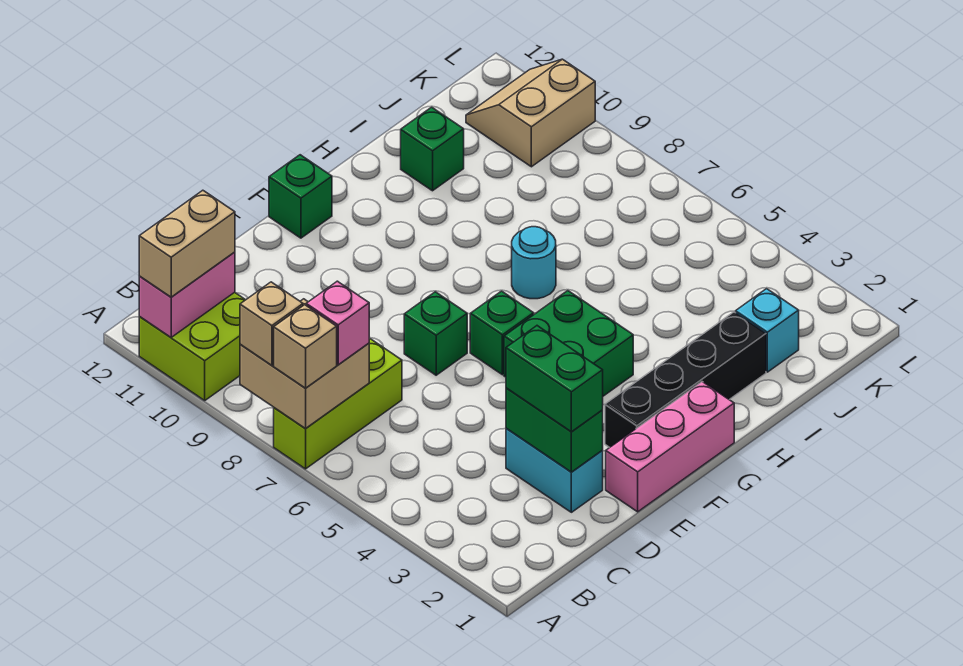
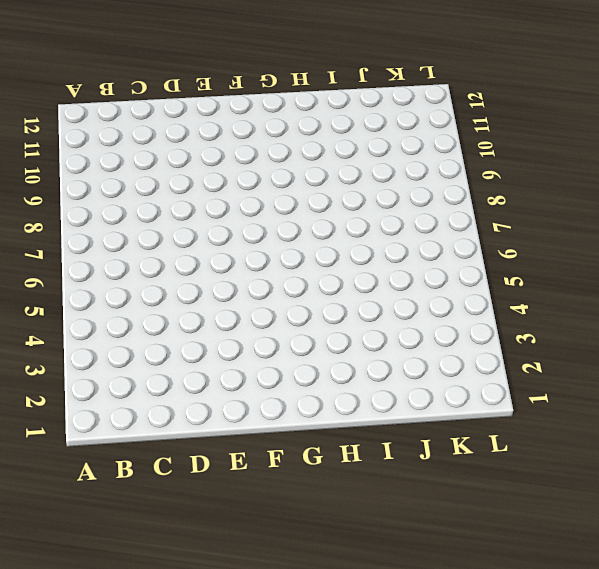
none -> lime 1x3 brick [274,339,402,469]
none -> lime 2x2 brick [139,292,245,400]
none -> cyan 1x2 brick [506,428,603,512]

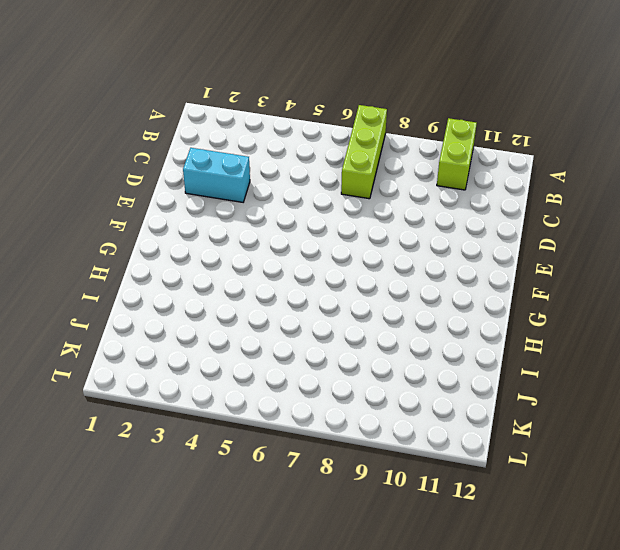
lime 1x2 brick [437,118,477,190] -> lime 2x2 brick [139,292,245,400]
none -> pink 1x3 brick [606,382,734,512]
none -> green 1x1 brick [404,292,467,375]
none -> black 1x4 brick [605,312,766,448]

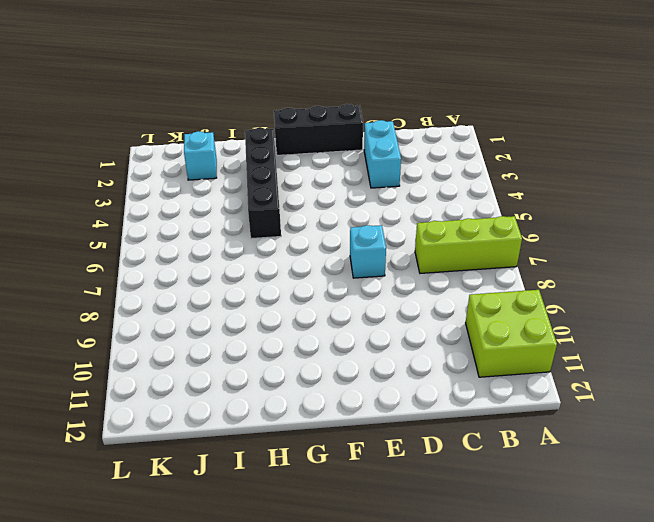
black 1x3 brick [274,104,363,155] -> pink 1x3 brick [606,382,734,512]
cyan 1x1 brick [350,225,386,278] -> green 1x1 brick [404,292,467,375]
black 1x4 brick [245,128,281,239] -> black 1x4 brick turned to [605,312,766,448]
none -> green 2x2 brick [504,291,633,396]
none -> green 1x1 brick [470,291,534,375]
none -> green 1x1 brick [269,155,332,238]

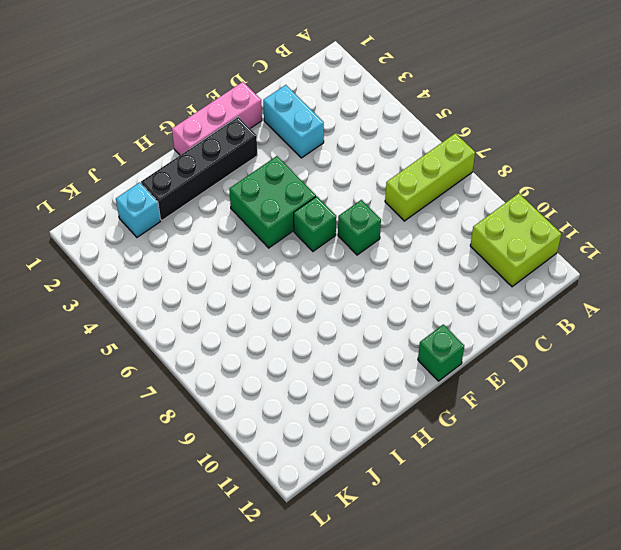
none -> cyan 1x1 round brick [512,227,556,299]
none -> green 1x1 brick [401,107,464,191]
none -> tan 2x2 slope [466,59,595,167]

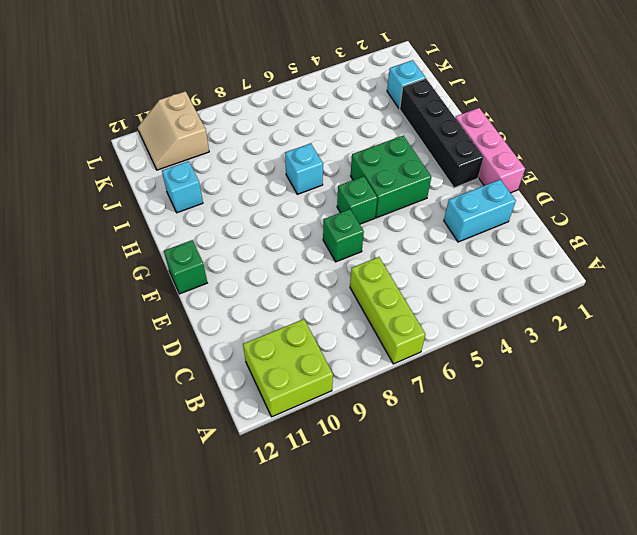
cyan 1x1 brick [285,143,323,194] -> cyan 1x1 round brick [512,227,556,299]
cyan 1x1 brick [162,161,203,213] -> green 1x1 brick [401,107,464,191]
none -> tan 2x2 brick [240,299,369,429]
none -> pink 1x2 brick [139,252,235,337]
none -> green 1x2 brick [506,388,603,472]

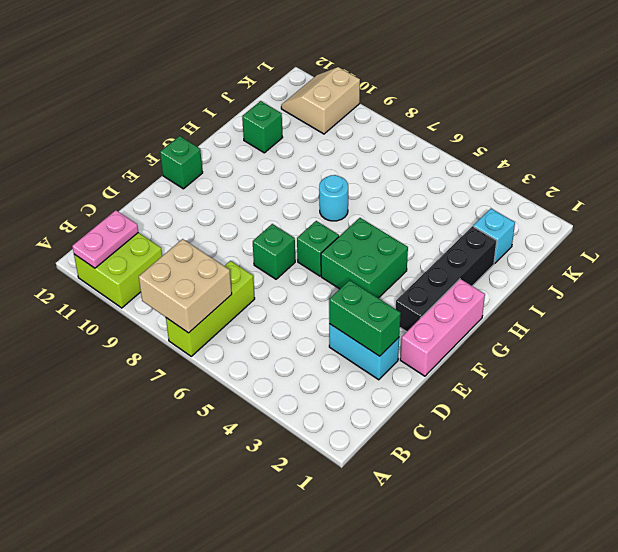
pink 1x2 plate [72,210,138,268] -> pink 1x2 brick [139,252,235,337]
none -> tan 1x1 brick [274,305,337,388]
none -> tan 1x1 brick [240,282,303,365]
none -> tan 1x2 brick [139,190,235,297]

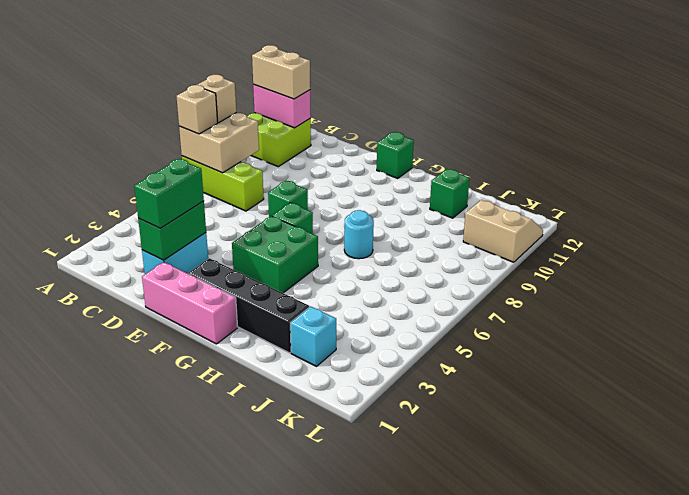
none -> pink 1x1 brick [306,281,369,365]

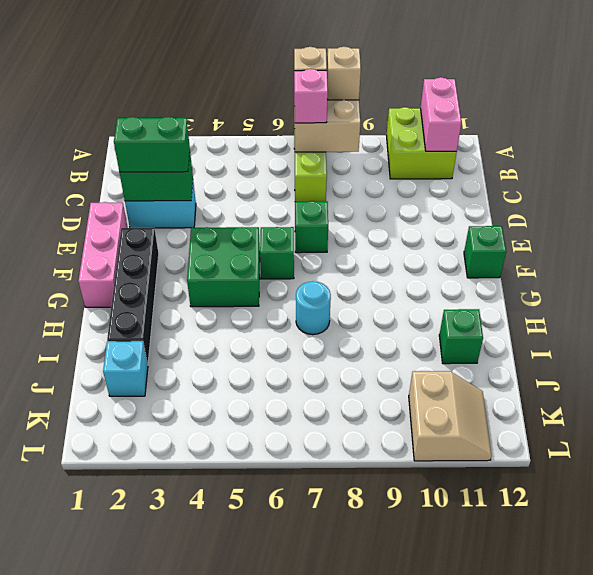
none -> tan 1x2 brick [139,190,235,297]

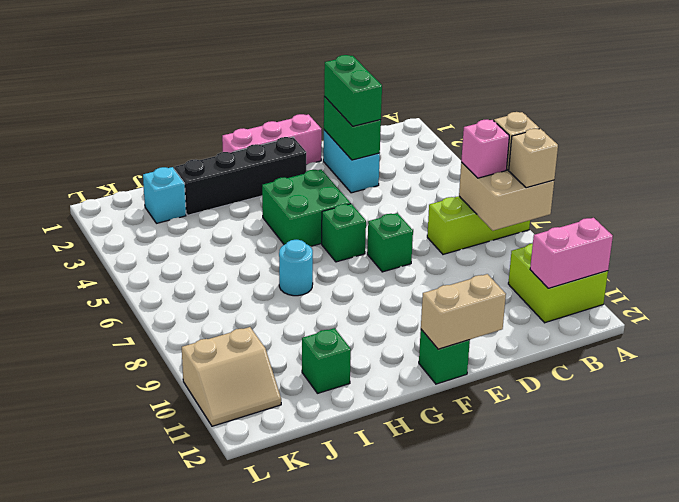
tan 1x2 brick [421,274,506,349] -> tan 1x2 brick moved to [139,190,235,297]

